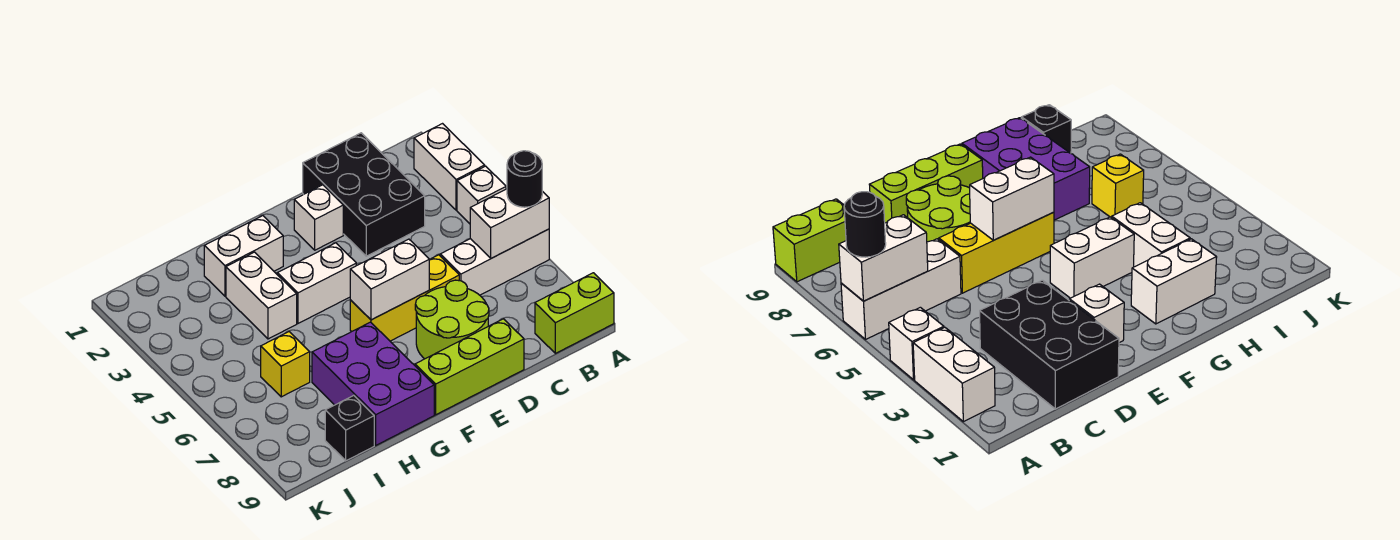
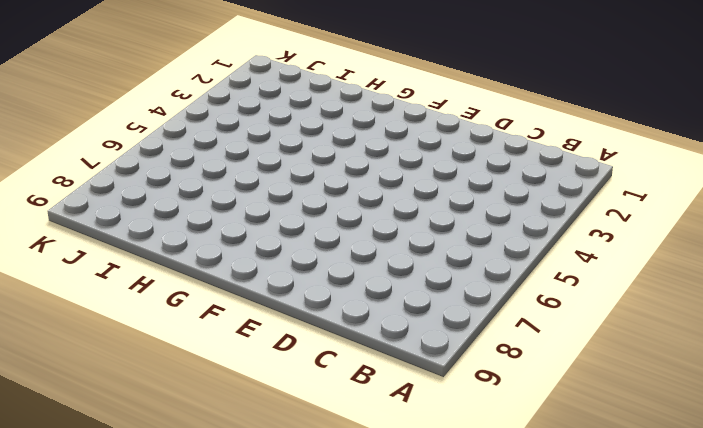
none -> white 1x2 brick [414,124,485,210]
none -> white 1x1 brick [457,166,506,224]
none -> white 1x3 brick [440,229,549,295]

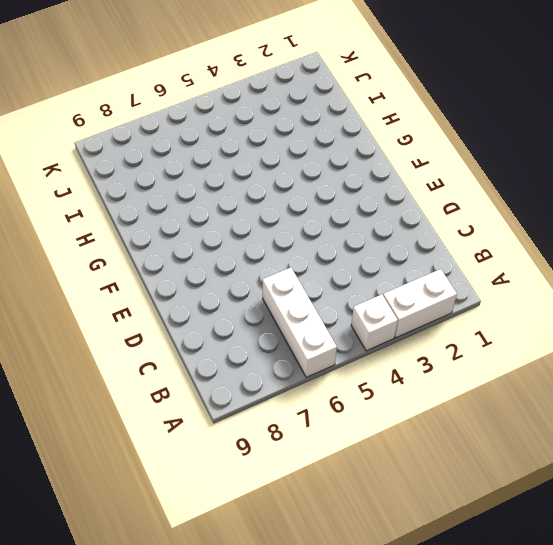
none -> lime 1x2 brick [535,273,614,353]
none -> black 2x3 brick [303,133,425,256]
none -> yellow 1x3 brick [350,255,459,341]

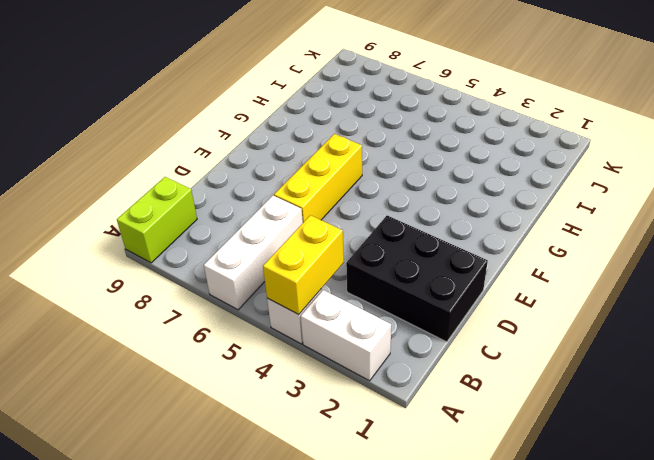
yellow 1x2 brick [263,215,344,315] -> none
none -> lime 2x2 round brick [415,280,489,359]
none -> lime 1x3 brick [415,319,524,415]
none -> white 1x1 brick [294,185,343,250]

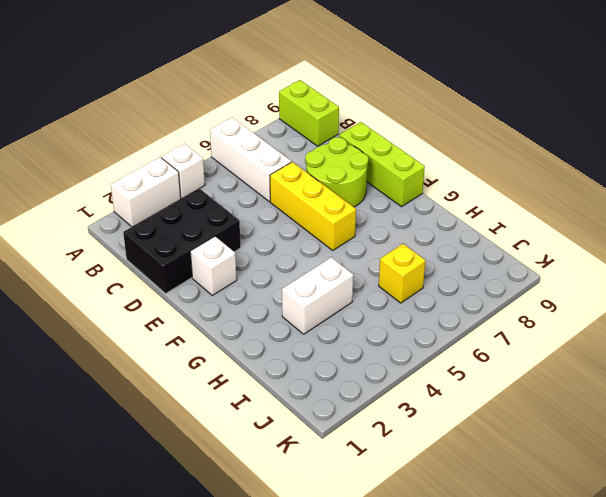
none -> white 1x2 brick [277,243,356,323]
none -> white 1x2 brick [204,216,283,296]
none -> purple 2x3 brick [312,322,434,445]

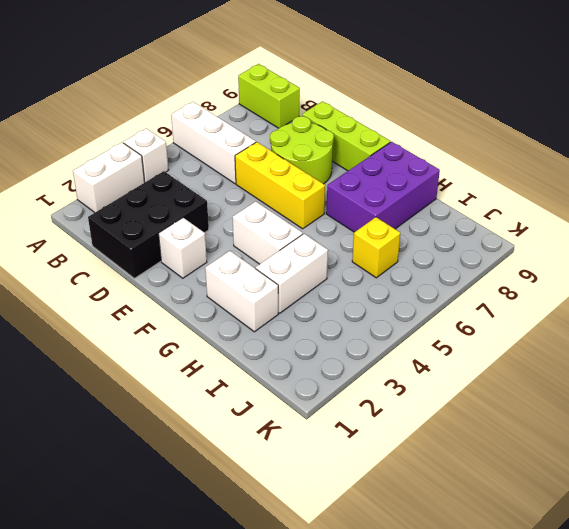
none -> black 1x1 brick [325,395,374,461]
none -> white 1x2 brick [470,189,549,258]
none -> white 1x2 brick [350,239,429,320]

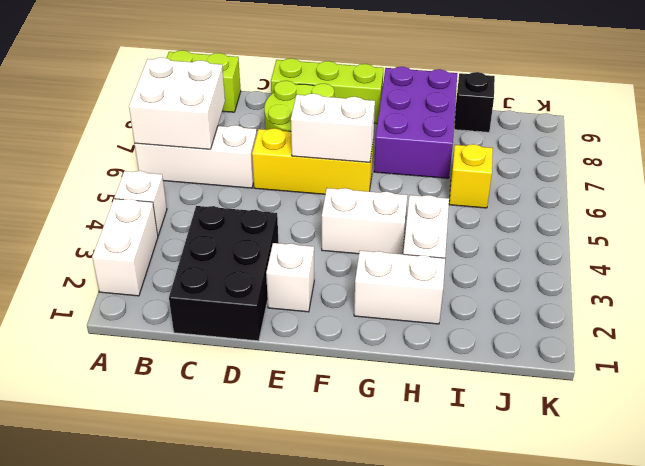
white 2x2 brick [129,58,225,149] -> white 1x2 brick [470,189,549,258]
none -> black 1x1 round brick [507,151,542,207]

